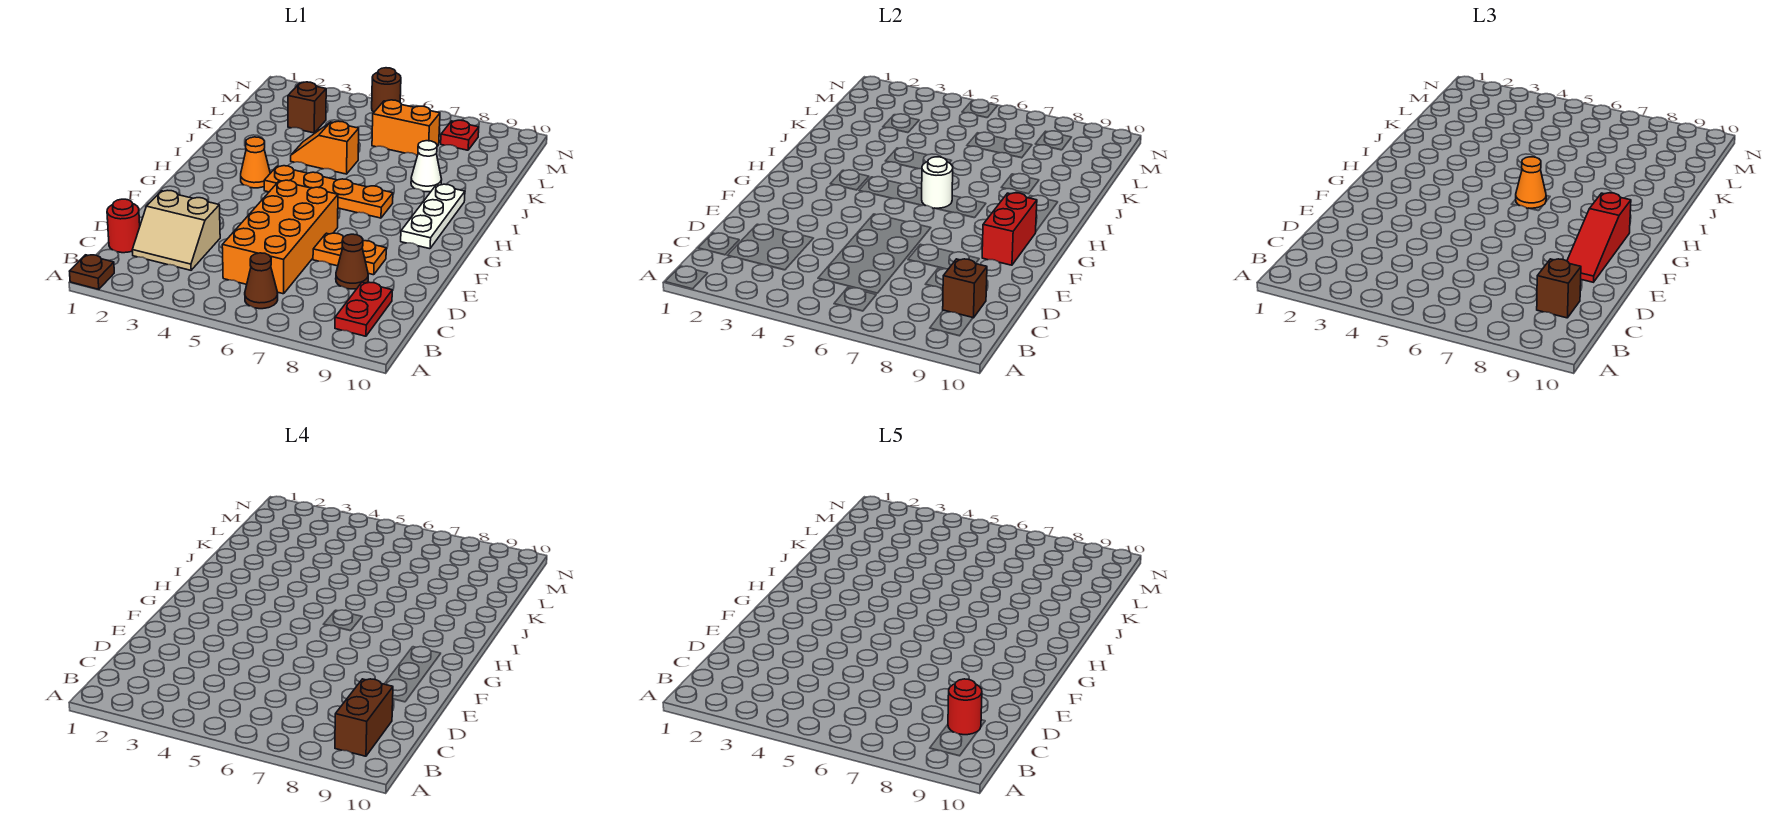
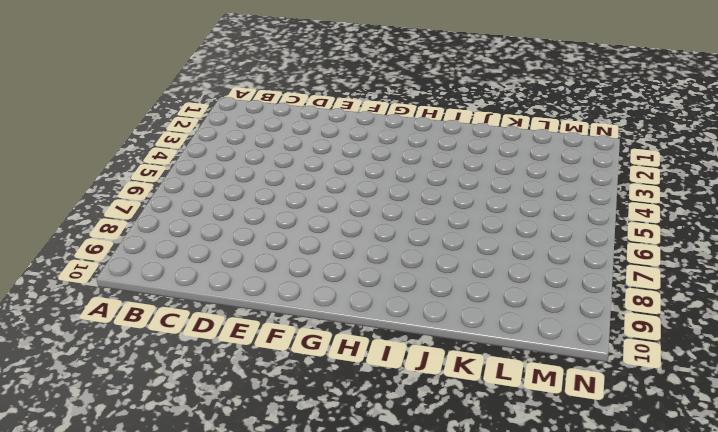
none -> brown 1x1 plate [70,255,114,289]
none -> brown 1x1 cone [245,253,278,309]
none -> red 1x2 plate [335,282,392,336]

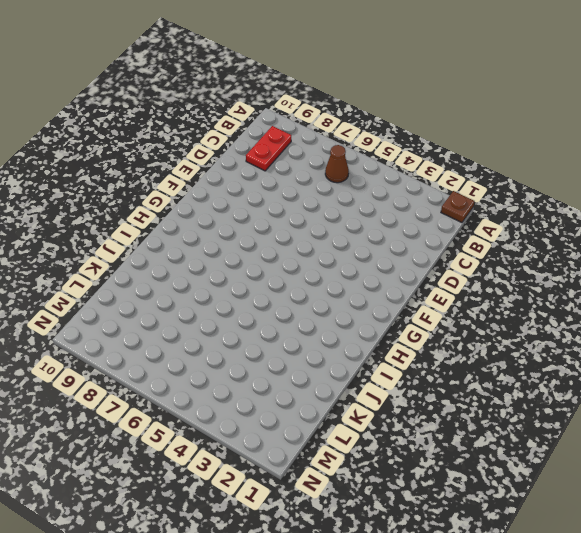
none -> red 1x1 round brick [107,199,140,253]
none -> tan 2x2 slope [132,190,220,270]
none -> orange 2x4 brick [222,180,338,294]

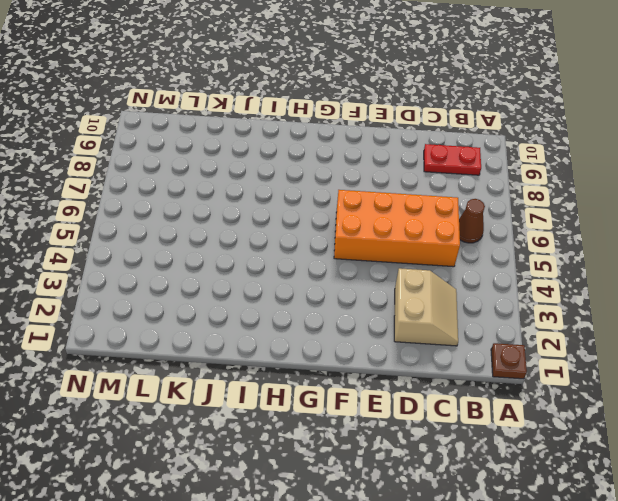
none -> red 1x1 round brick [107,199,140,253]
none -> brown 1x1 cone [336,234,368,289]
none -> orange 1x2 plate [313,233,386,275]

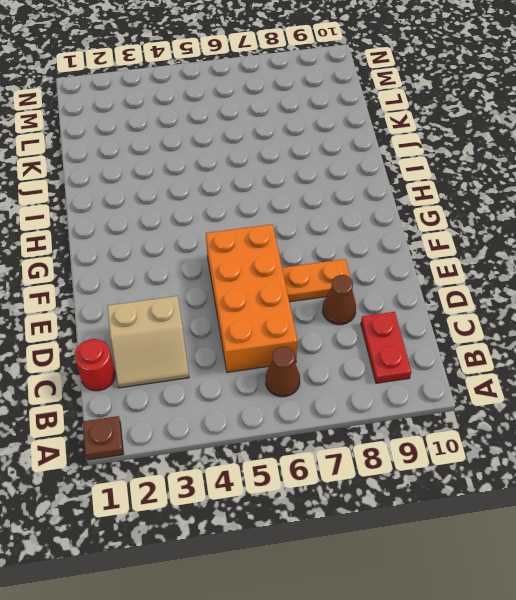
none -> white 1x3 plate [401,184,465,249]
none -> orange 1x1 cone [241,137,270,188]
none -> orange 1x4 plate [264,166,393,218]

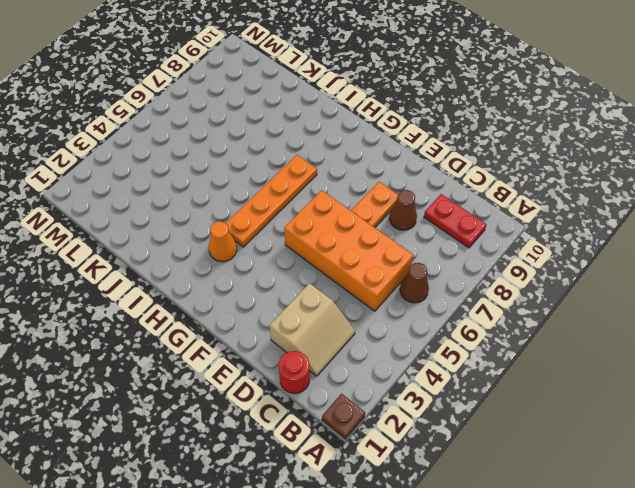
none -> white 1x3 plate [401,184,465,249]
none -> orange 1x2 slope [291,121,359,174]
none -> white 1x1 cone [411,141,442,192]

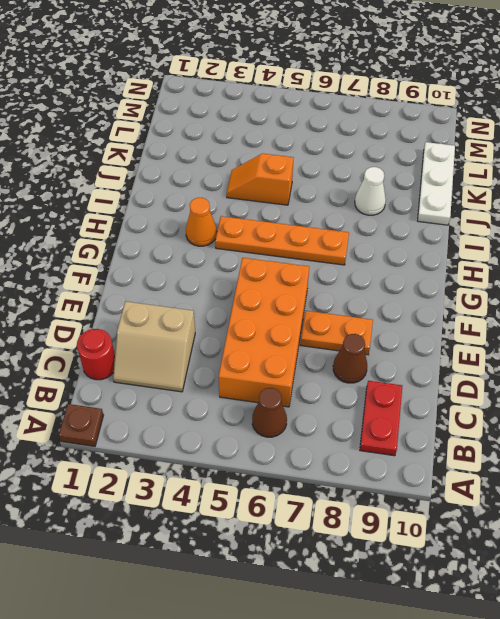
white 1x3 plate [418,142,455,225] -> white 1x3 plate moved to [401,184,465,249]
none -> brown 1x1 brick [288,82,326,133]
none -> orange 1x2 brick [372,100,440,156]
none -> red 1x1 plate [441,120,479,150]

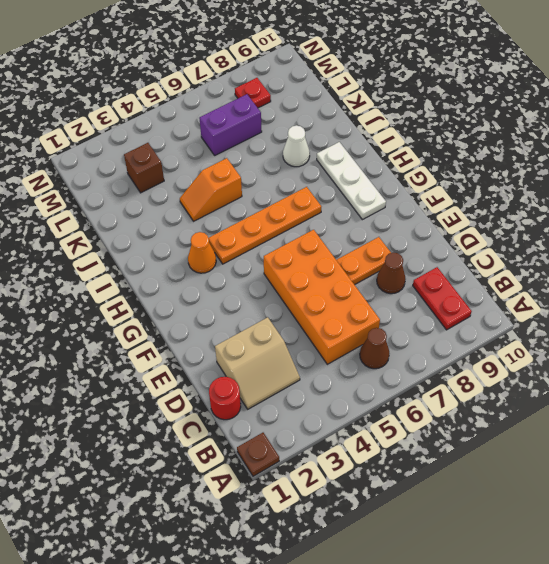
purple 1x2 brick [199,94,262,155] -> orange 1x2 brick [372,100,440,156]
none -> brown 1x1 round brick [372,68,401,112]
none -> brown 1x1 brick [943,259,987,318]
none -> red 1x2 brick [982,193,1037,265]

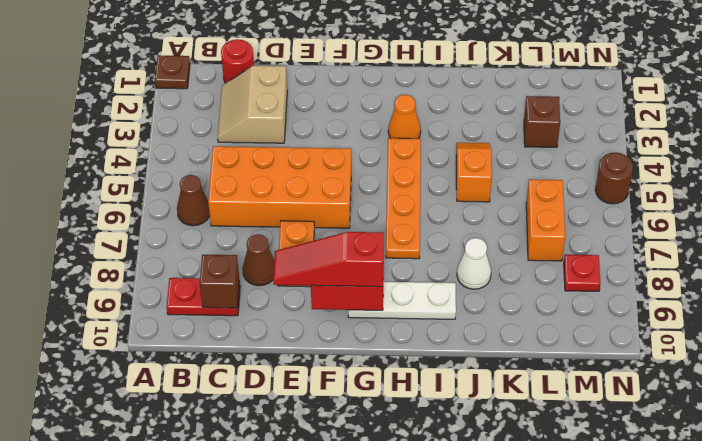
none -> white 1x1 round brick [922,157,953,208]
none -> brown 1x1 brick [1537,259,1581,318]
none -> orange 1x1 cone [1516,157,1546,208]

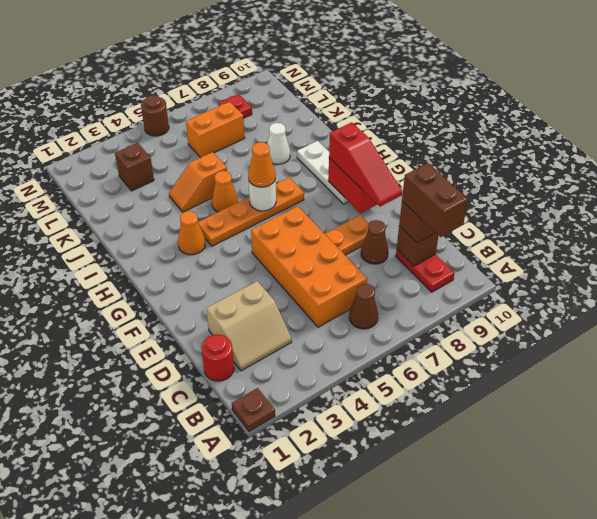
orange 1x1 cone [212,171,238,212] -> none
none -> red 1x1 round brick [948,679,982,735]

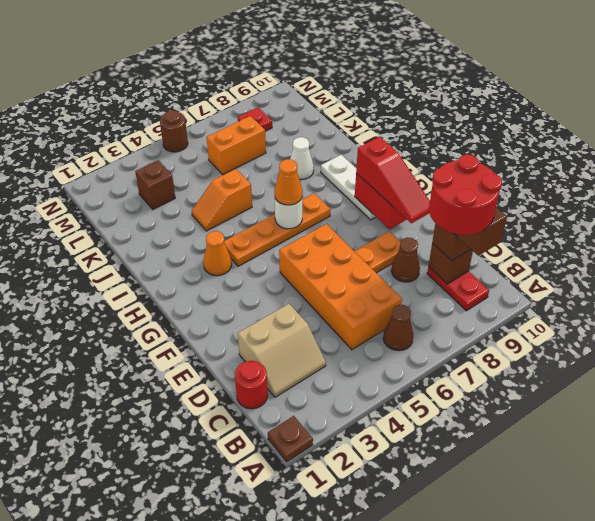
red 2x2 round brick [429,154,502,235] -> red 1x1 round brick [948,679,982,735]

